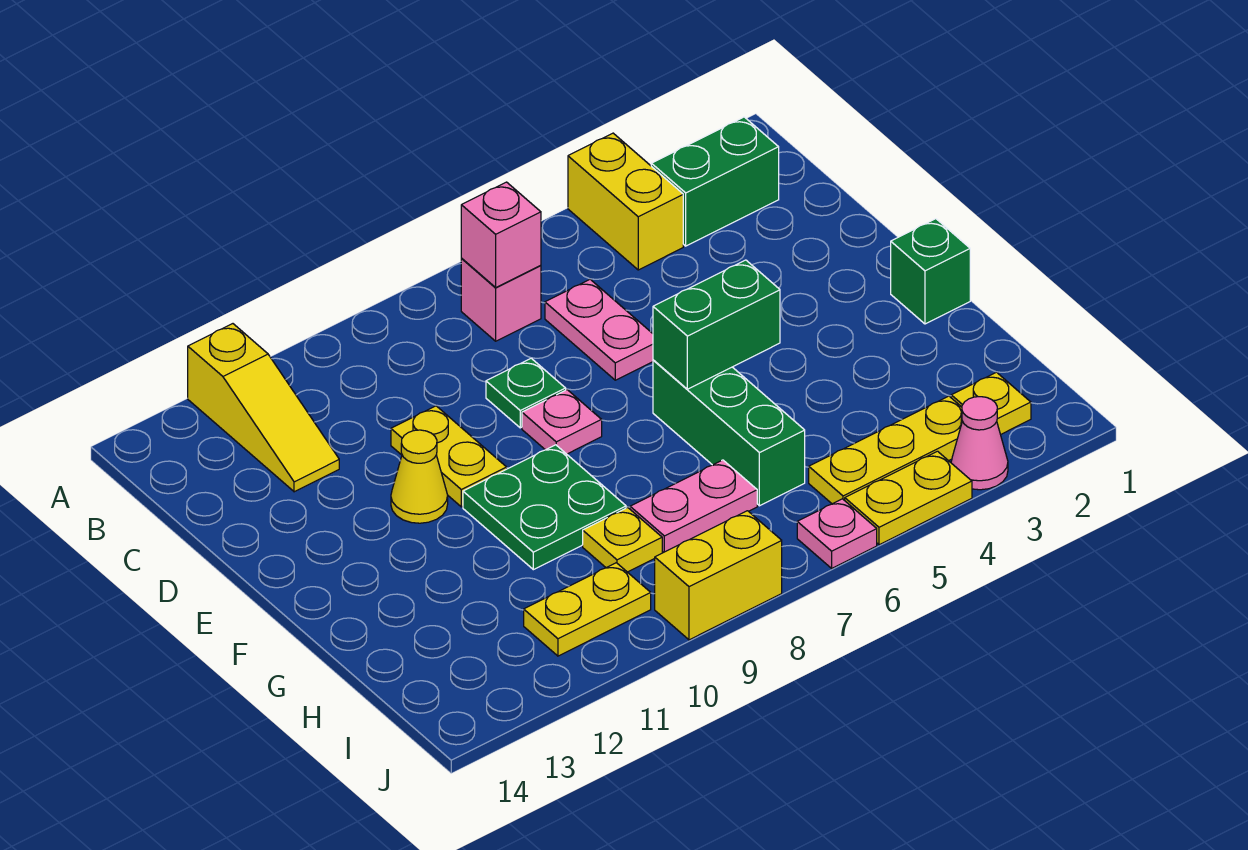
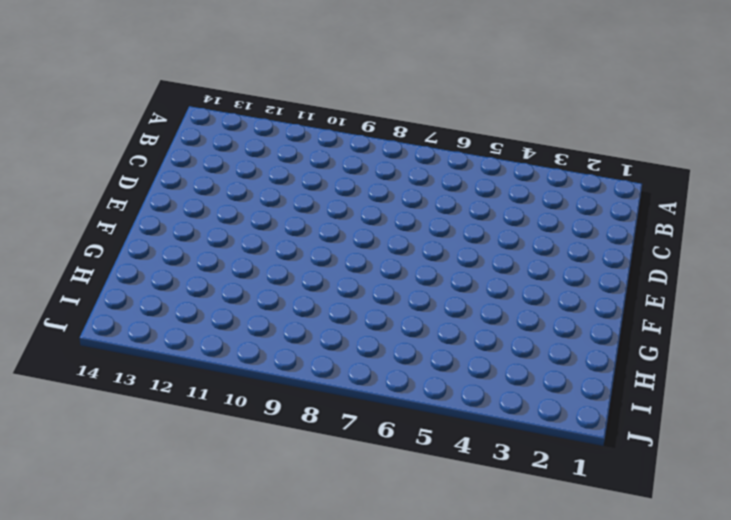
none -> yellow 1x2 brick [568,133,683,270]
none -> yellow 1x3 slope [188,324,339,492]
none -> green 1x2 brick [651,117,779,246]

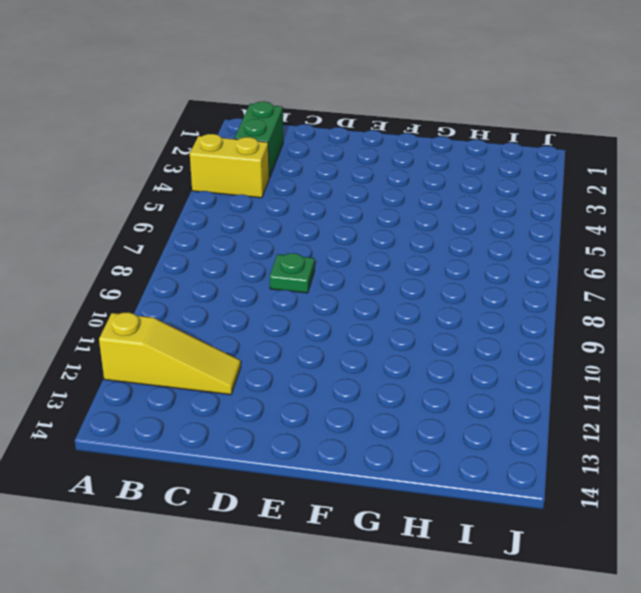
none -> pink 1x1 brick [461,259,541,341]
none -> pink 1x2 plate [545,279,653,380]
none -> yellow 1x2 plate [391,406,507,507]

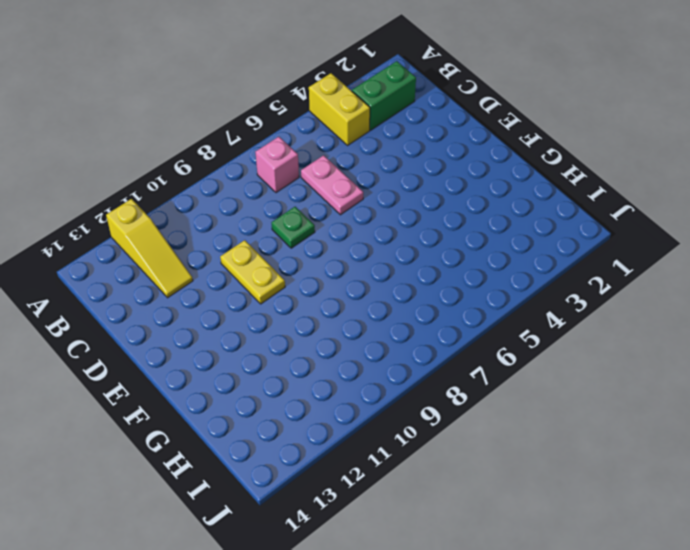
none -> pink 1x1 plate [522,390,602,454]
none -> yellow 1x1 cone [391,430,448,523]
none -> green 1x1 brick [891,219,970,324]

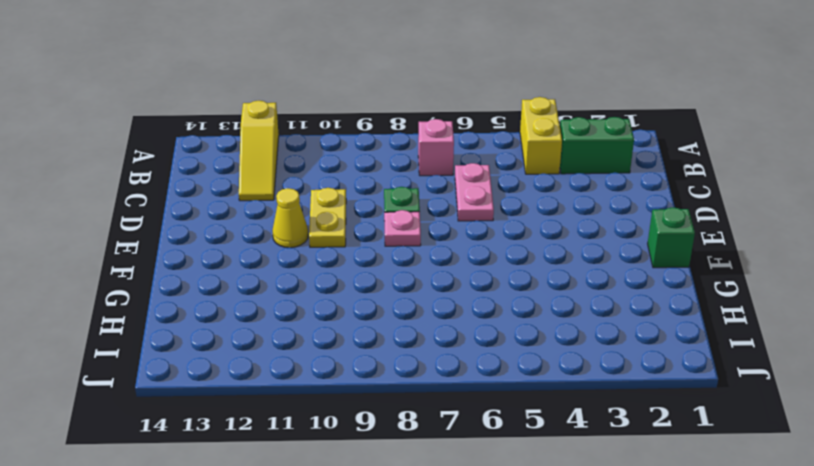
none -> green 1x3 brick [653,360,805,506]
none -> green 2x2 plate [463,445,626,570]
none -> pink 1x2 plate [630,460,757,553]

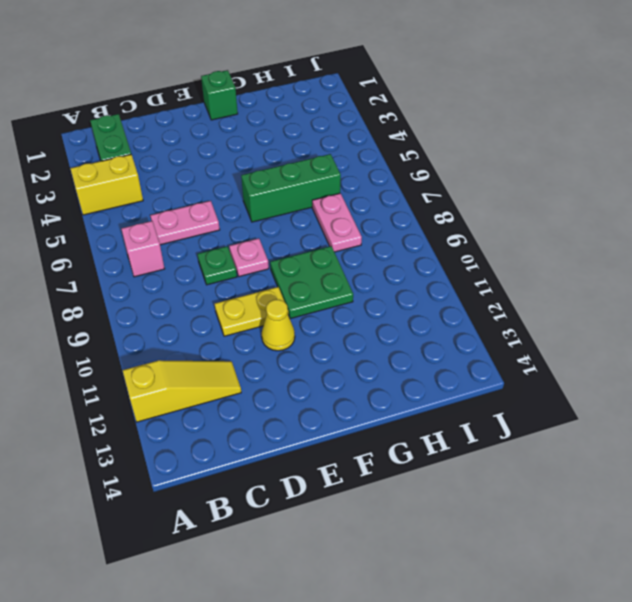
none -> yellow 1x1 plate [583,508,662,572]
none -> yellow 1x1 plate [951,372,1031,435]
none -> yellow 1x3 plate [809,396,962,504]

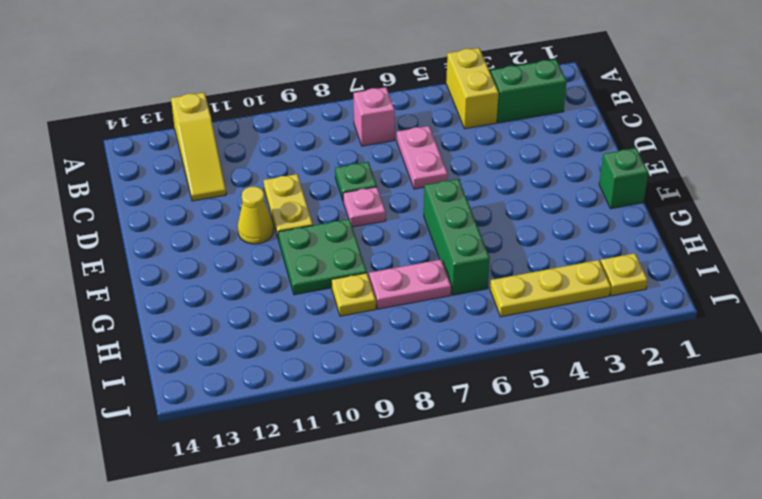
none -> yellow 1x2 plate [524,563,651,656]
none -> pink 1x1 cone [951,397,1008,490]
none -> yellow 1x2 plate [845,451,972,545]

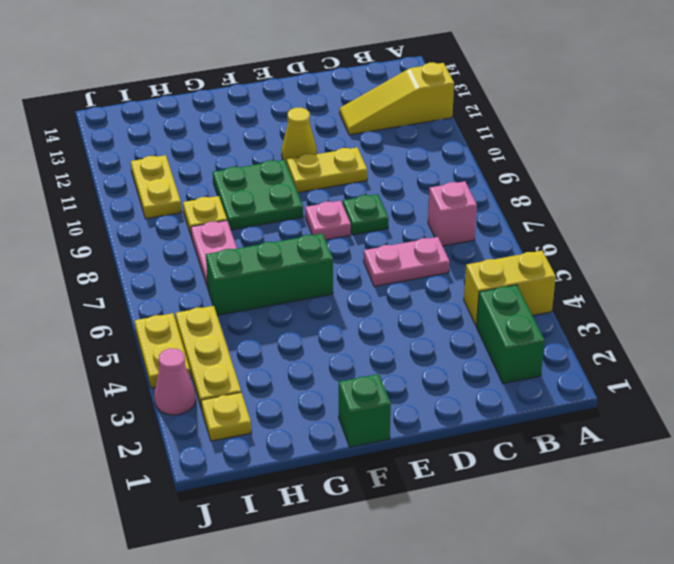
none -> pink 1x1 plate [797,499,877,568]
none -> yellow 1x2 brick [655,511,782,640]
none -> pink 1x1 brick [461,182,541,287]

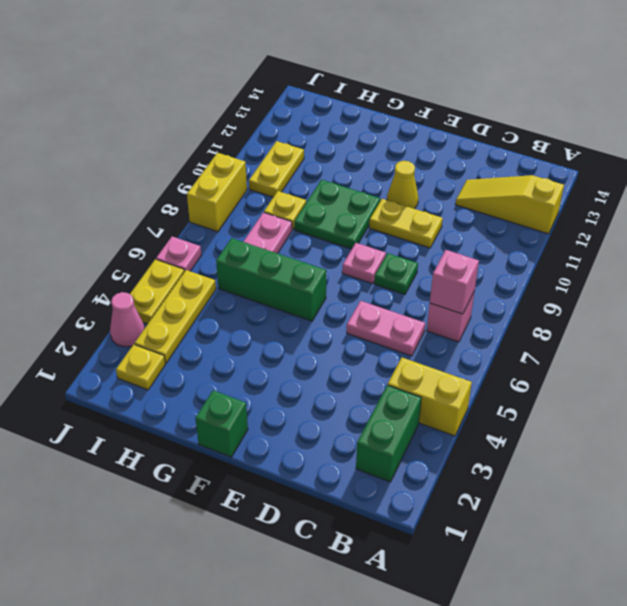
none -> green 1x2 brick [653,260,780,389]

